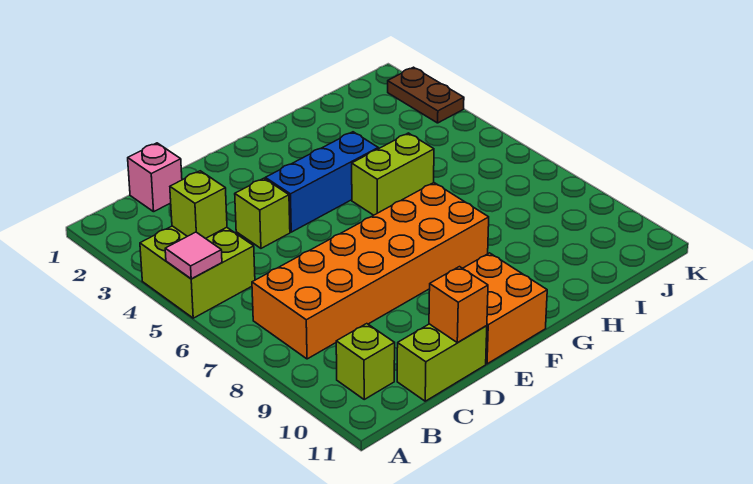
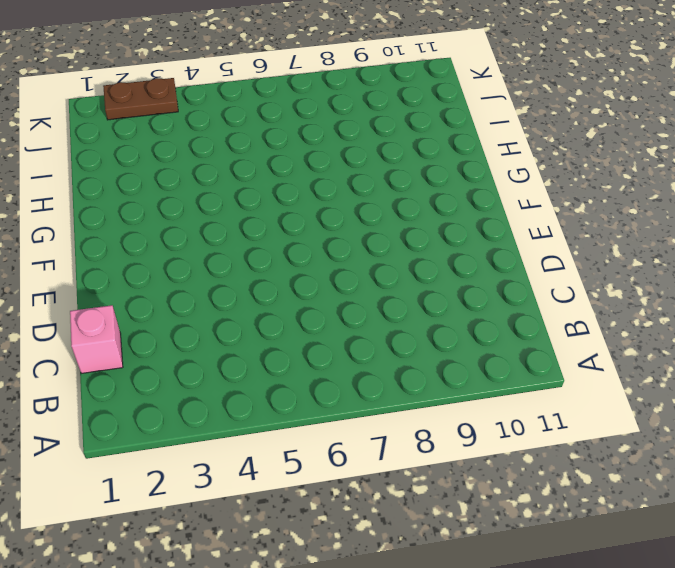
none -> lime 2x2 brick [140,226,255,318]
none -> orange 2x6 brick [252,183,489,359]
none -> lime 1x1 brick [336,324,395,399]

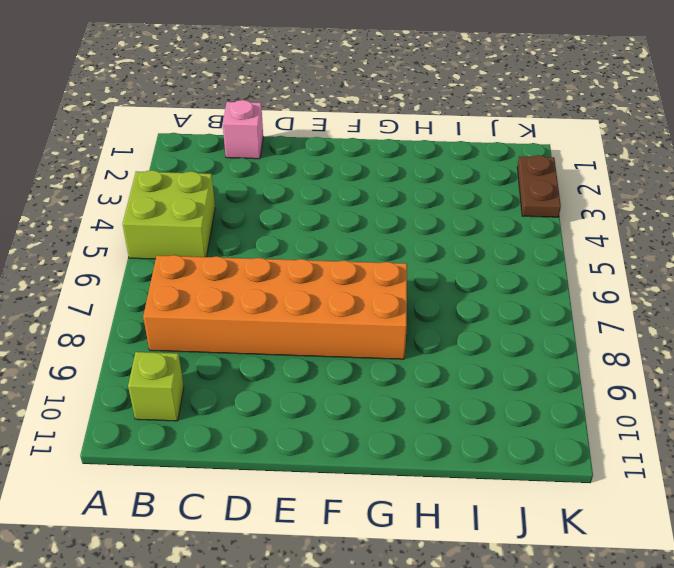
none -> lime 1x2 brick [397,324,487,401]
none -> lime 1x1 brick [235,178,290,248]
none -> blue 1x3 brick [265,132,378,232]

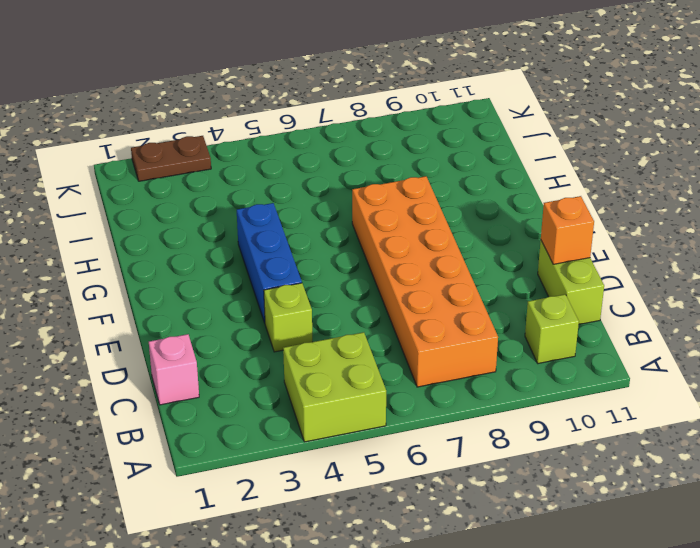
none -> orange 2x2 brick [463,253,547,364]
none -> lime 1x2 brick [352,133,434,215]
none -> pink 1x1 tile [165,232,222,279]

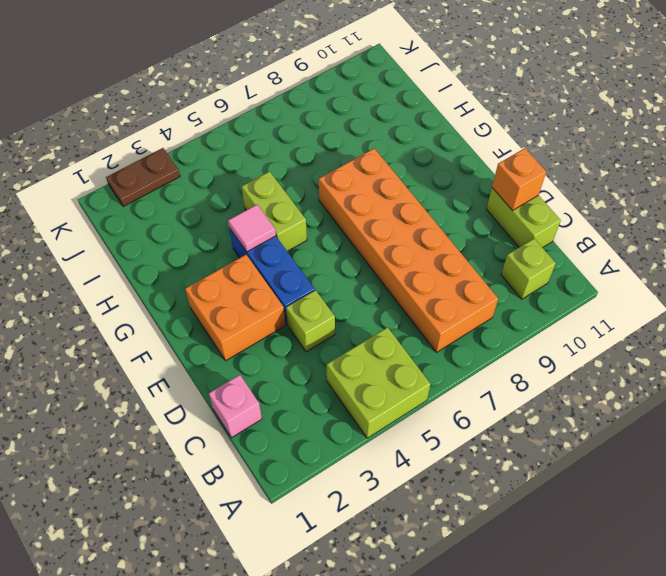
orange 2x2 brick [185,255,285,361] -> orange 2x2 brick moved to [463,253,547,364]
pink 1x1 tile [228,205,276,252] -> pink 1x1 tile moved to [165,232,222,279]
none -> lime 1x1 brick [170,171,227,239]

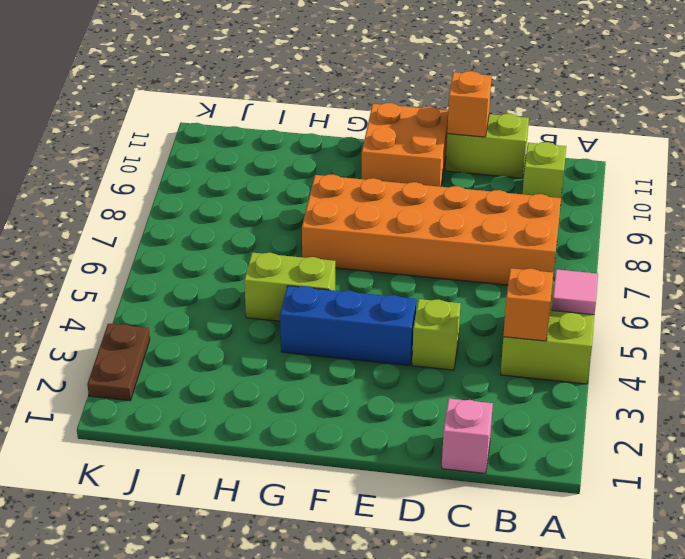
orange 1x1 brick [503,268,553,341] -> lime 1x1 brick [170,171,227,239]

